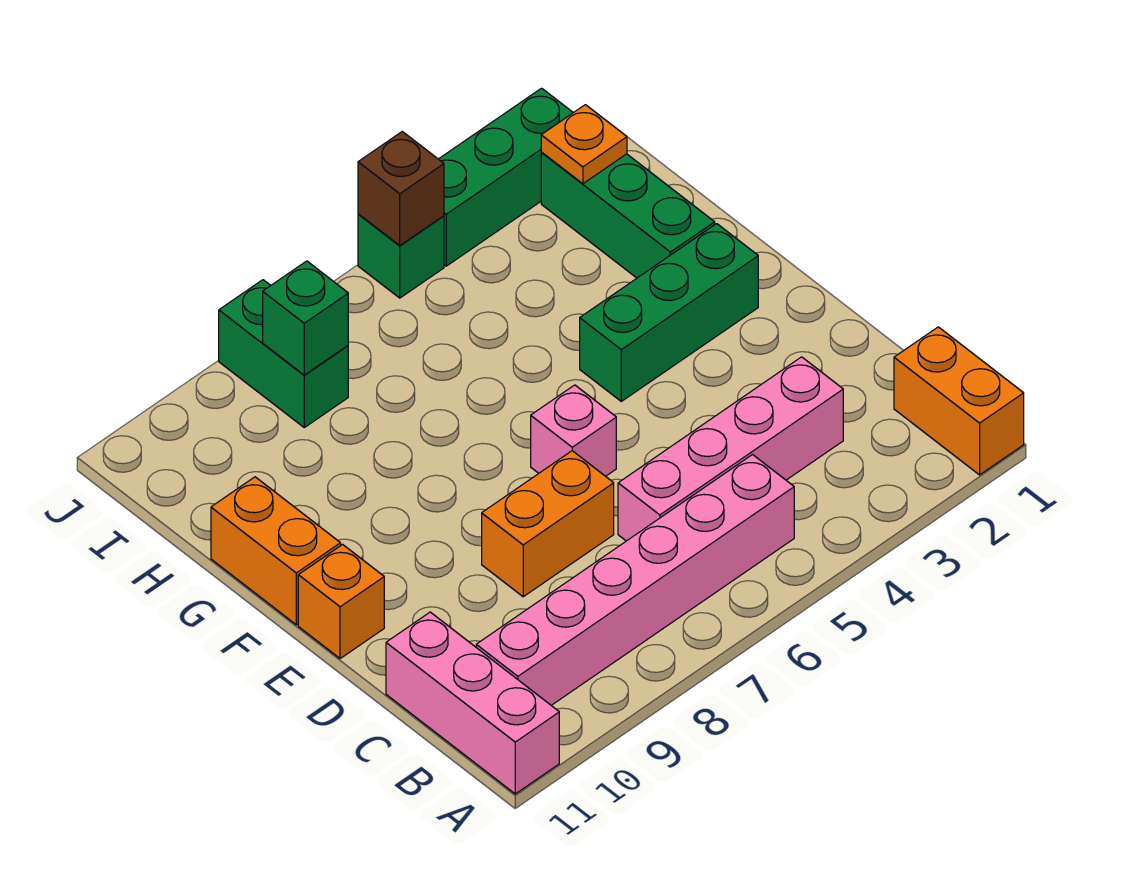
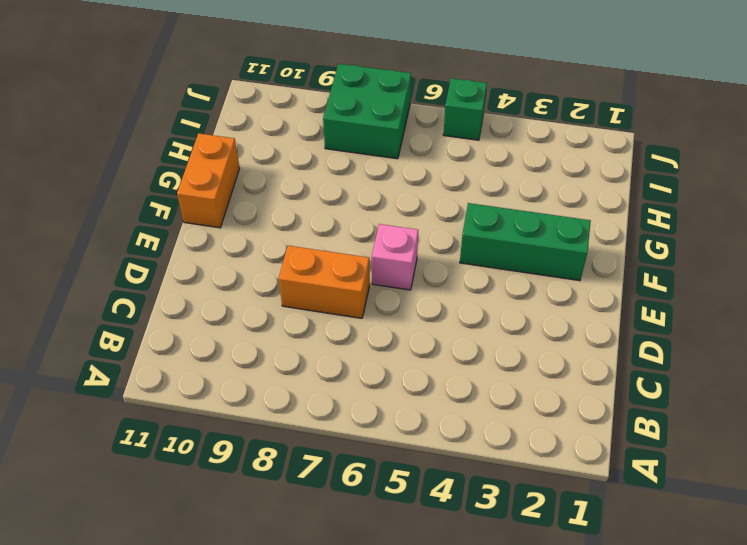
green 2x2 brick [323,64,411,159] -> green 1x2 brick [219,280,348,427]
none -> orange 1x2 brick [894,327,1024,475]
none -> pink 1x3 brick [386,612,559,794]
none -> pink 1x6 brick [476,455,794,705]

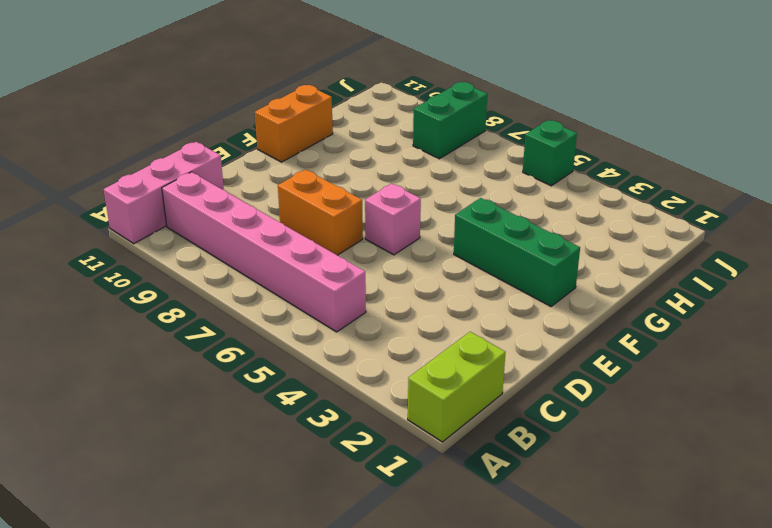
lime 1x2 brick [408,332,506,442] -> orange 1x2 brick [894,327,1024,475]
none -> pink 1x4 brick [618,357,843,541]
none -> orange 1x1 brick [298,544,384,659]
none -> green 1x3 brick [541,152,715,278]

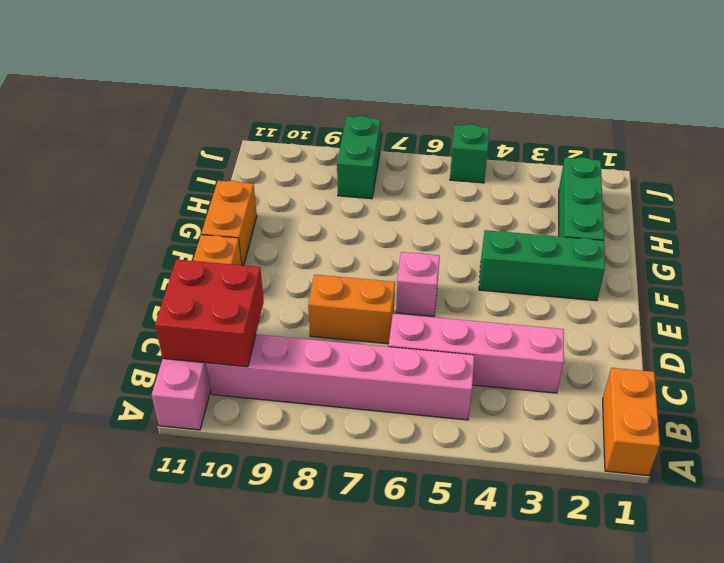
red 2x2 brick [155,259,264,367] -> none
none -> green 1x3 brick [439,88,573,266]
none -> orange 1x1 plate [541,105,627,184]
none -> green 1x1 brick [263,261,348,375]

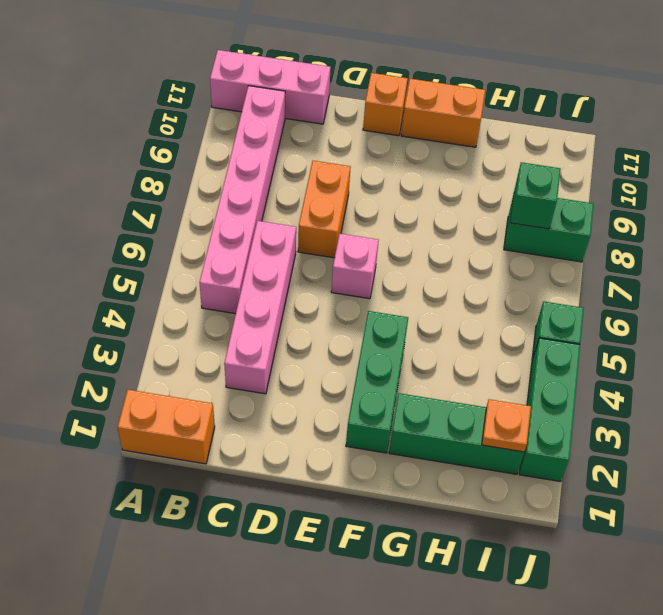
none -> brown 1x1 brick [358,132,444,245]

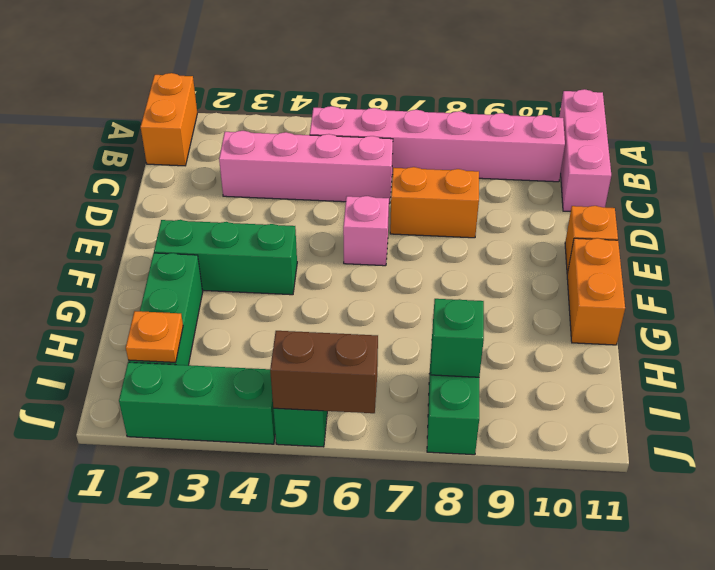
brown 1x2 brick [270,331,378,413] -> brown 1x1 brick [358,132,444,245]

